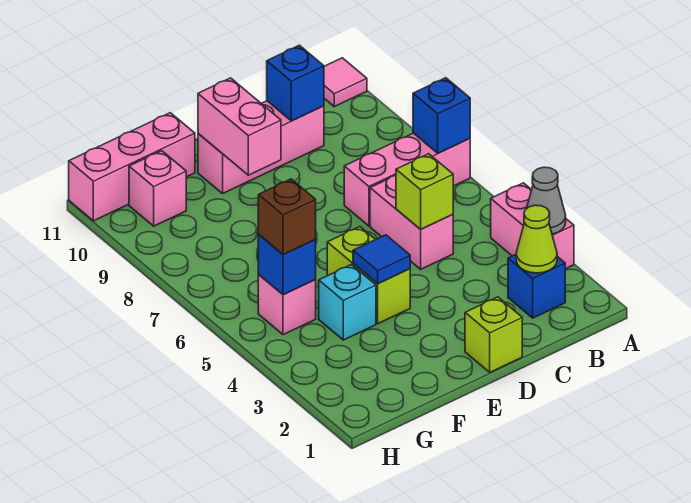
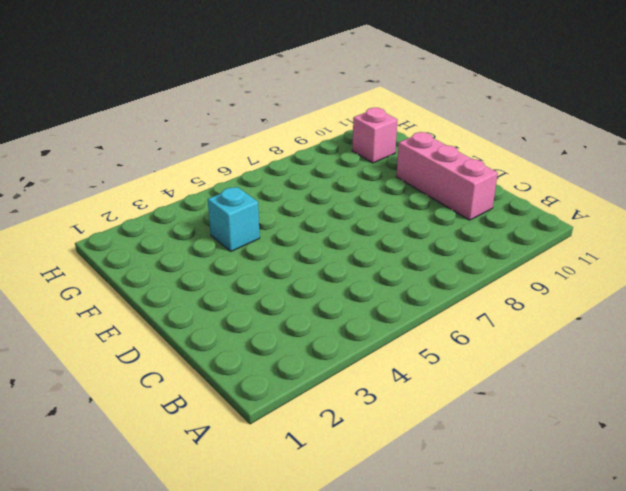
none -> pink 1x2 brick [491,183,574,269]
none -> pink 1x3 brick [344,133,470,226]
none -> pink 1x1 tile [324,58,367,107]

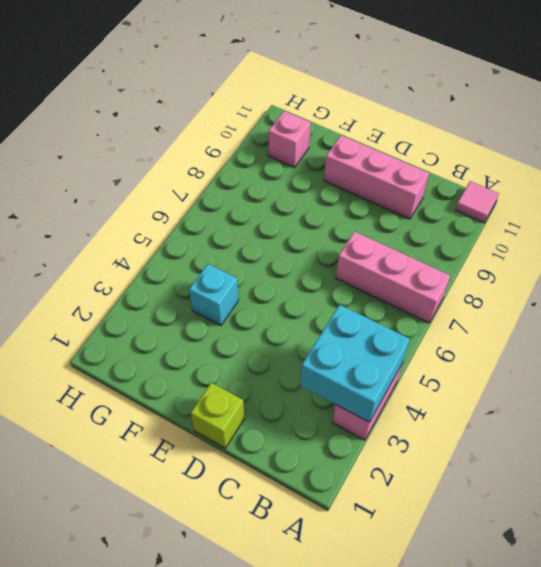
cyan 2x2 brick [300,305,410,422] -> grey 1x1 cone [527,167,566,234]
none -> blue 1x1 brick [508,255,565,318]
none -> pink 1x2 brick [370,175,453,269]
none -> lime 1x2 brick [327,227,410,324]

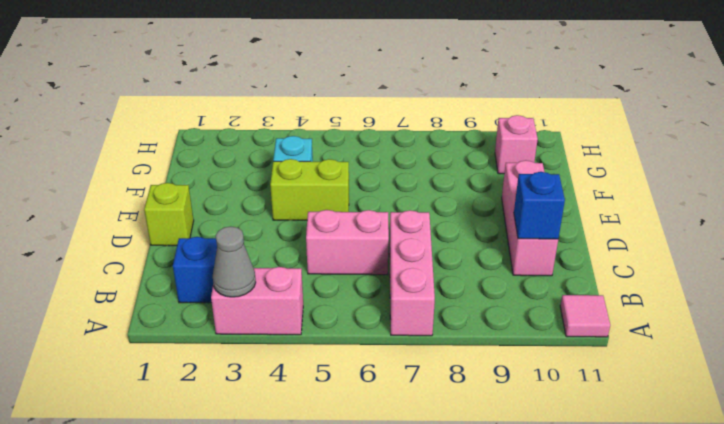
none -> pink 1x3 brick [69,113,195,221]
none -> pink 1x1 brick [258,275,316,335]
none -> blue 1x1 brick [413,78,470,153]

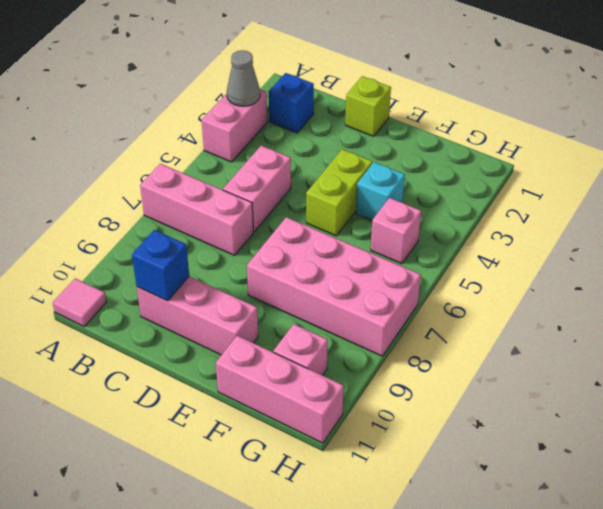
pink 2x4 brick [247,217,421,356] -> none
none -> blue 1x1 brick [413,78,470,153]
none -> lime 1x1 cone [516,205,557,273]
none -> lime 1x1 brick [396,154,453,229]

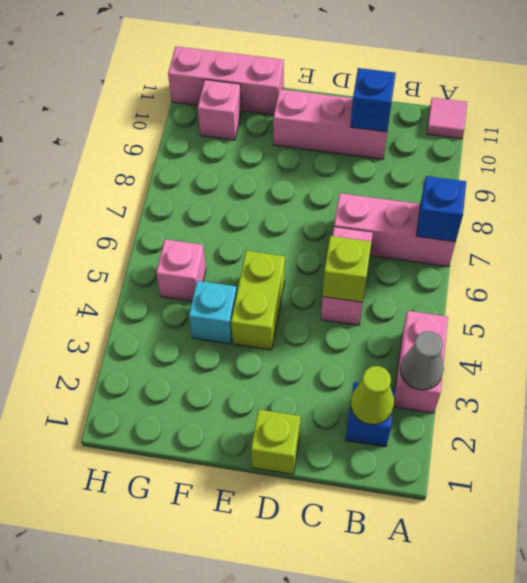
none -> blue 1x1 tile [353,235,410,284]
none -> pink 1x2 brick [198,78,281,175]
none -> blue 1x1 brick [258,235,316,295]

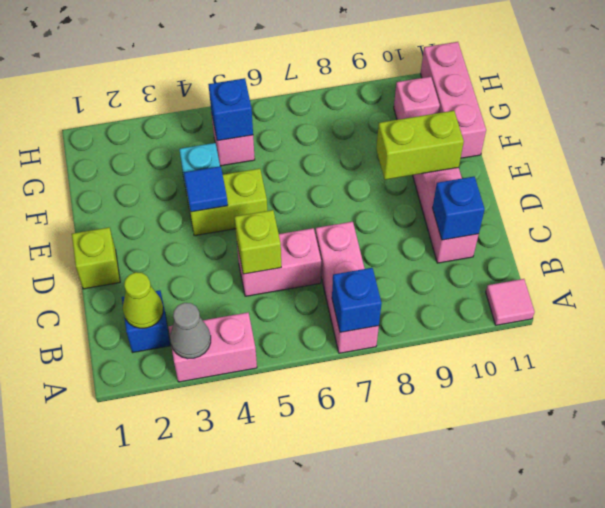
lime 1x2 brick [376,111,464,180] -> pink 1x2 brick [198,78,281,175]
none -> brown 1x1 brick [258,179,316,254]

